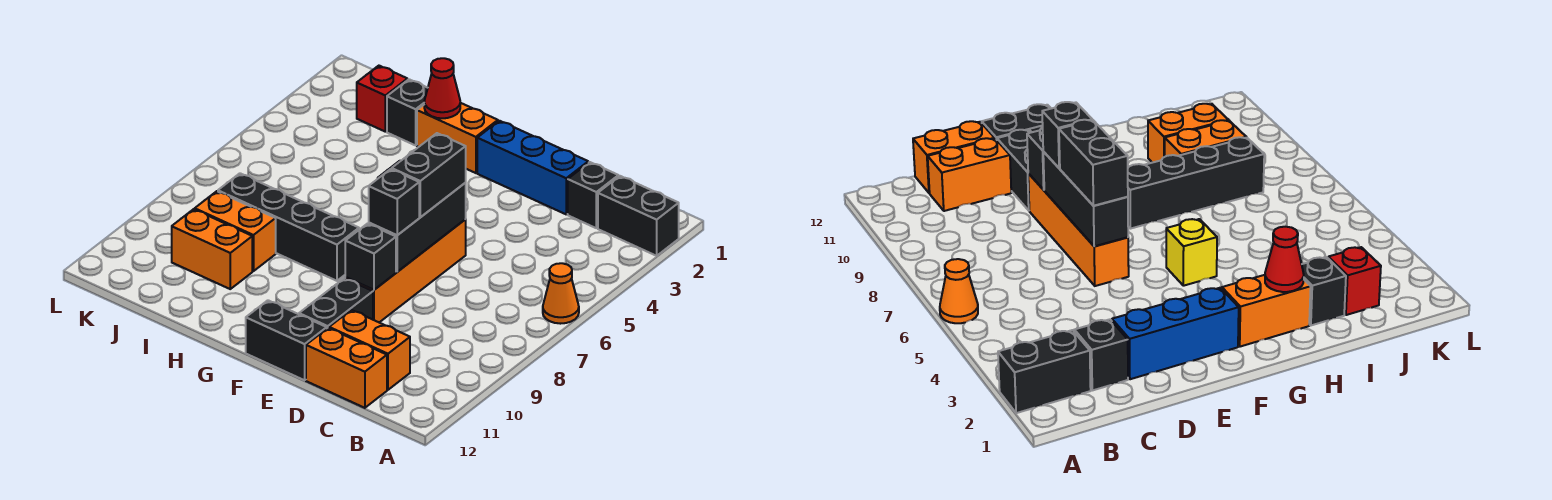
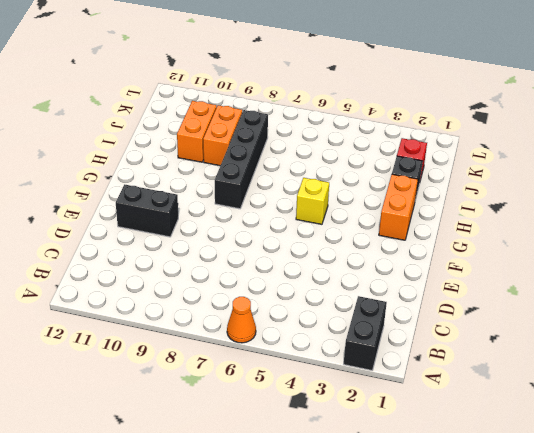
none -> black 1x1 brick [568,162,618,228]
none -> orange 1x2 brick [329,310,410,390]
none -> orange 1x2 brick [306,328,387,408]

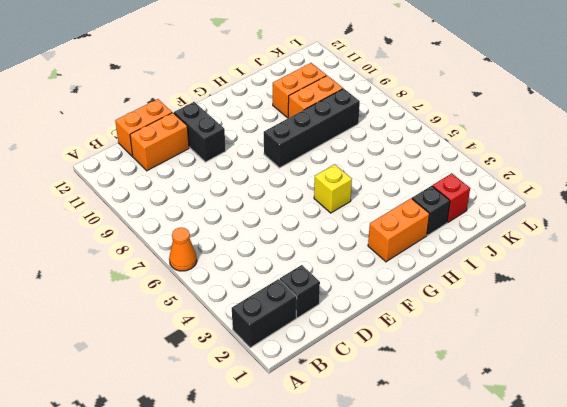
none -> blue 1x3 brick [477,121,588,214]
none -> orange 1x4 brick [345,220,466,322]
none -> black 1x2 brick [246,300,327,380]

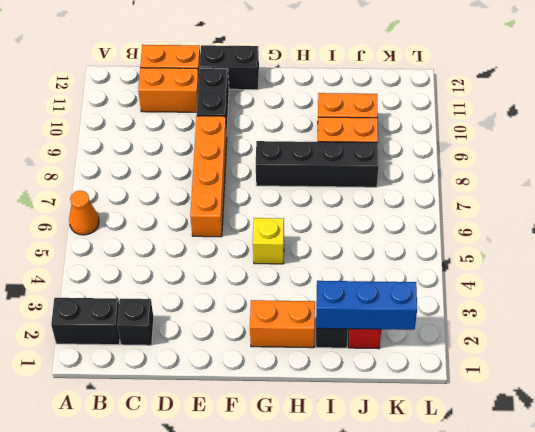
blue 1x3 brick [316,281,417,330] -> blue 1x3 brick moved to [477,121,588,214]
none -> black 1x3 brick [369,183,466,272]
none -> black 1x1 brick [345,224,396,290]
none -> red 1x1 cone [424,58,460,118]

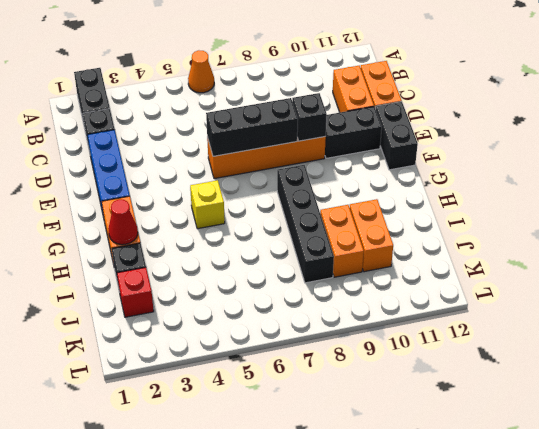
none -> black 1x2 brick [392,133,466,217]
none -> black 1x1 brick [369,169,419,235]

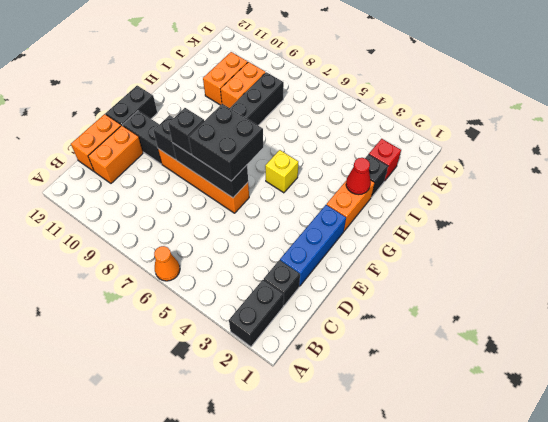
black 2x2 brick [189,104,263,181] -> black 1x2 brick [392,133,466,217]

